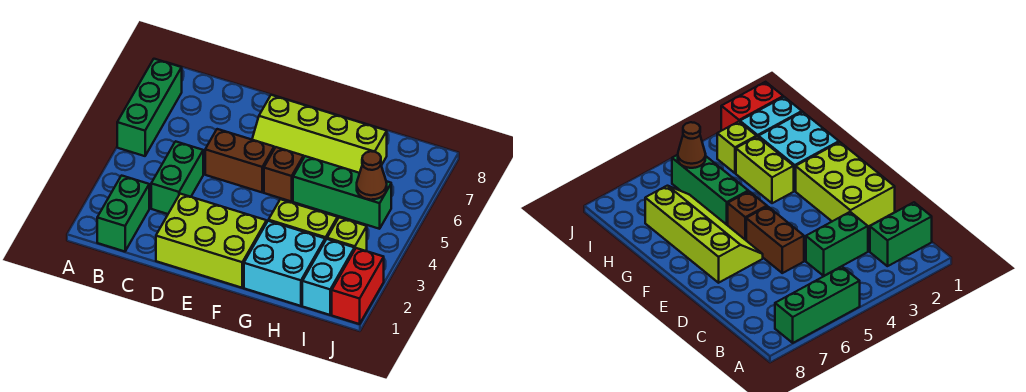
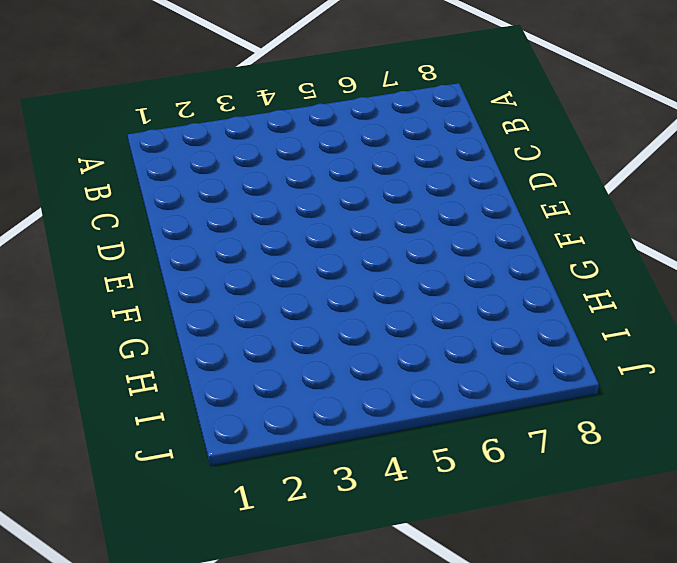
none -> green 1x3 brick [117,59,182,156]
none -> green 1x2 brick [97,176,149,251]
none -> green 1x2 brick [151,141,203,214]

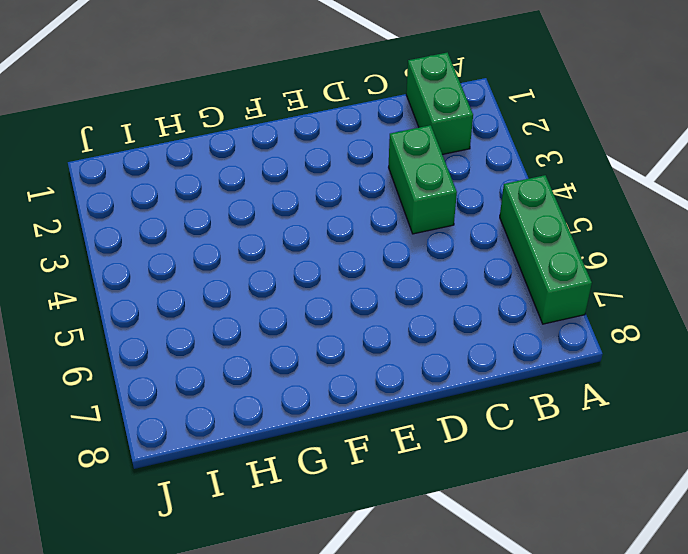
none -> lime 2x3 brick [156,194,267,288]
none -> brown 1x2 brick [205,129,274,192]
none -> lime 2x4 slope [252,95,387,173]

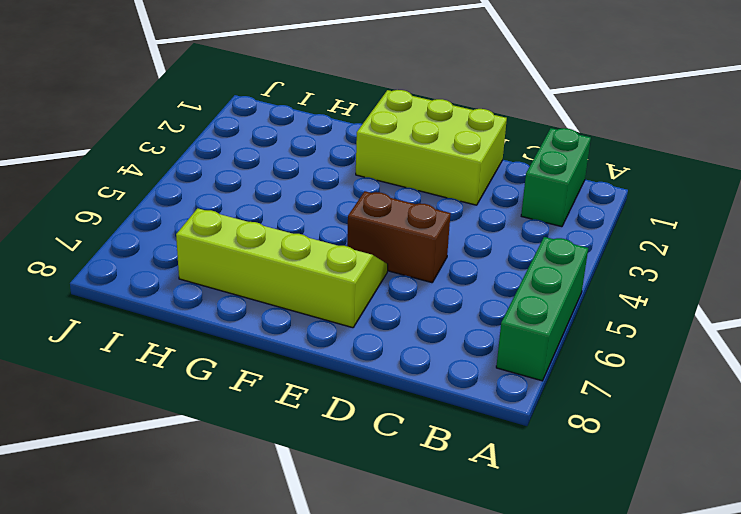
none -> green 1x2 brick [151,141,203,214]
none -> brown 1x1 brick [264,147,303,202]
none -> cyan 2x2 brick [244,221,325,306]

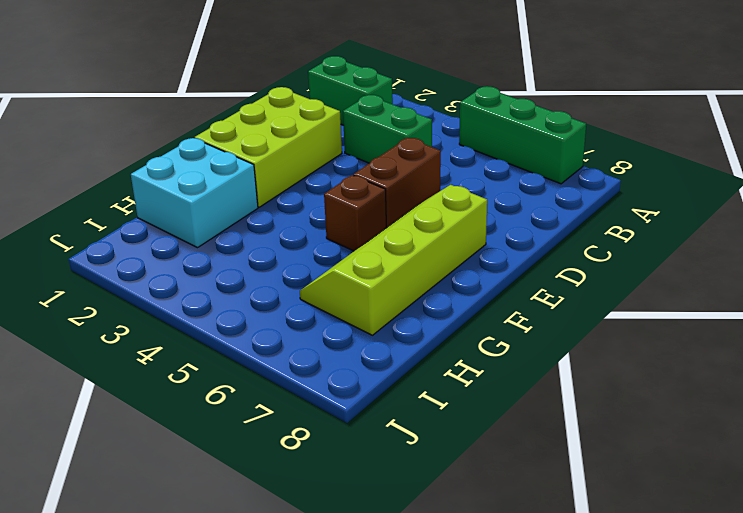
none -> lime 1x2 brick [269,199,337,241]
none -> green 1x3 brick [293,156,391,229]
none -> cyan 1x2 brick [302,239,354,315]

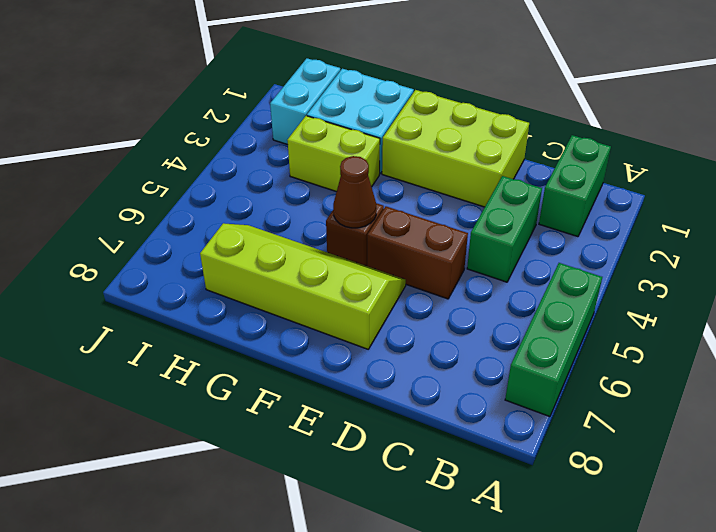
brown 1x1 cone [333,156,376,228] -> brown 1x1 cone moved to [357,151,387,200]
none -> green 1x3 brick [293,156,391,229]
none -> lime 1x1 brick [327,217,367,251]
none -> red 1x2 brick [332,248,384,324]

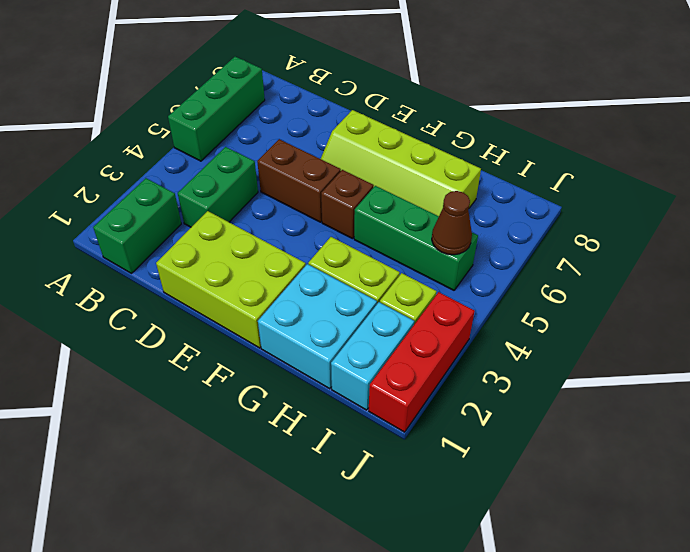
red 1x3 brick [369,292,475,432] -> red 1x2 brick [332,248,384,324]

